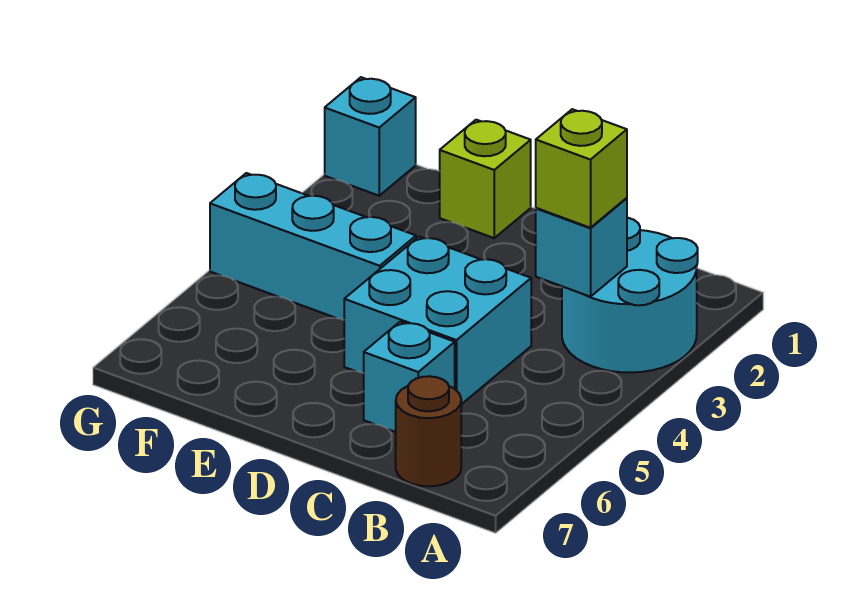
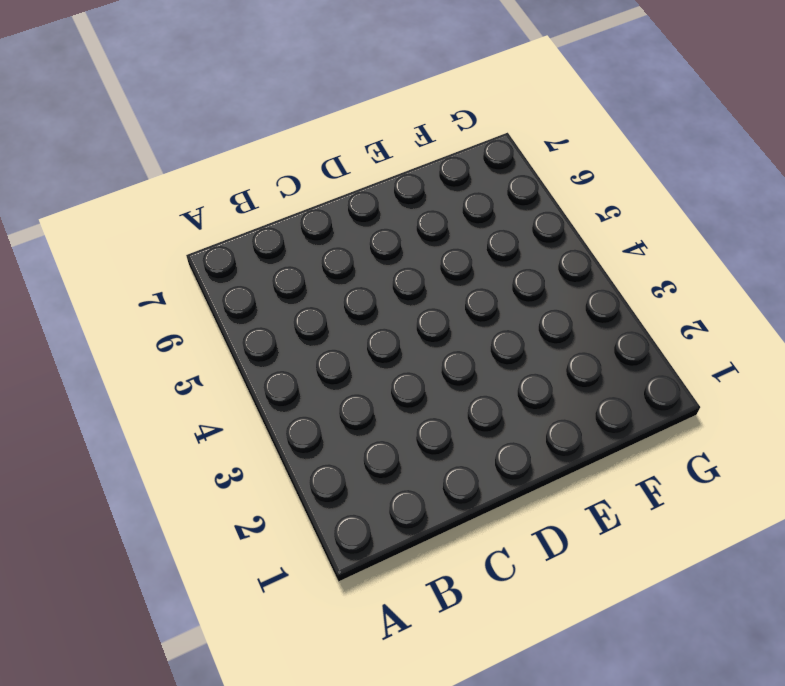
none -> cyan 2x2 round brick [562,218,698,373]
none -> brown 1x1 round brick [396,376,461,486]

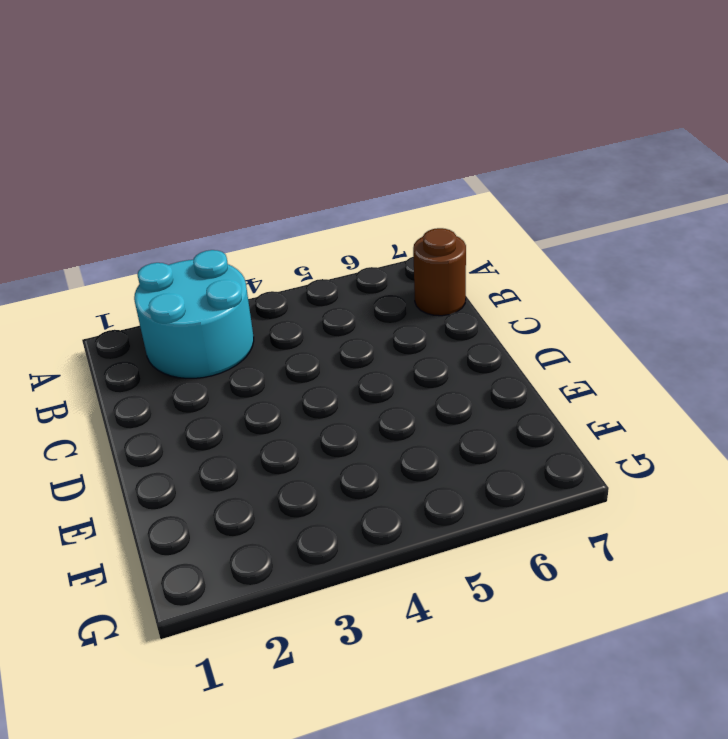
none -> cyan 2x2 brick [344,237,531,404]
none -> cyan 1x1 brick [364,322,455,432]

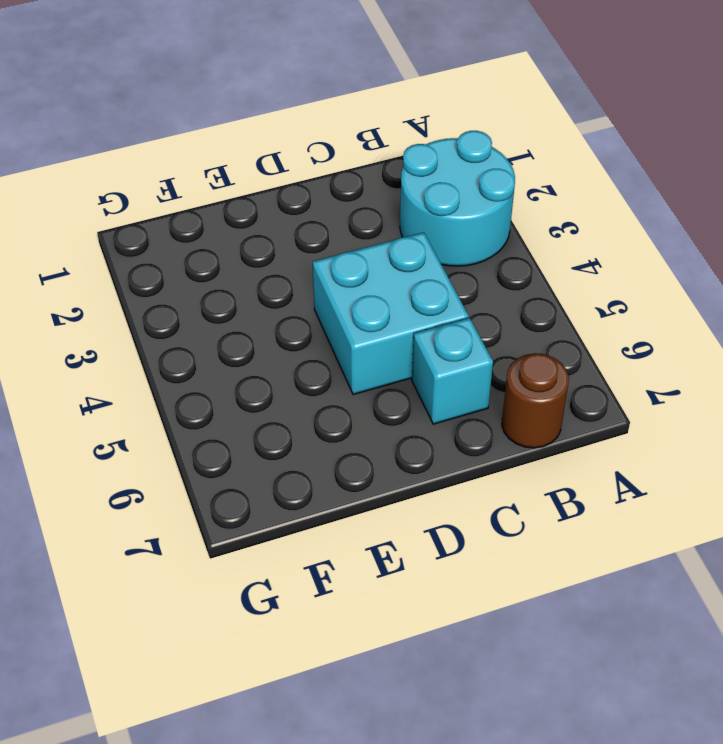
none -> lime 1x1 brick [440,120,531,238]
none -> cyan 1x3 brick [210,173,416,320]

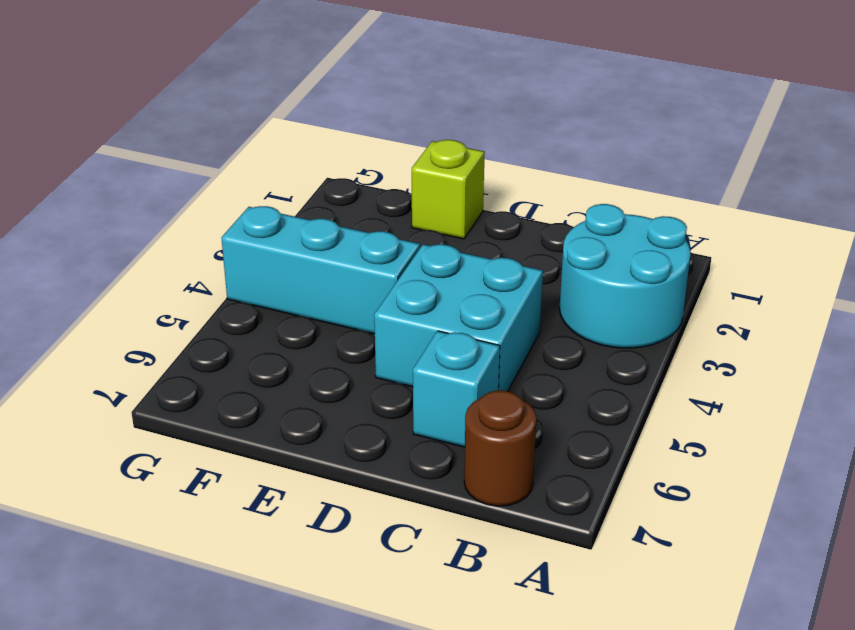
none -> cyan 1x1 brick [325,77,416,196]
none -> cyan 1x1 brick [536,198,627,297]

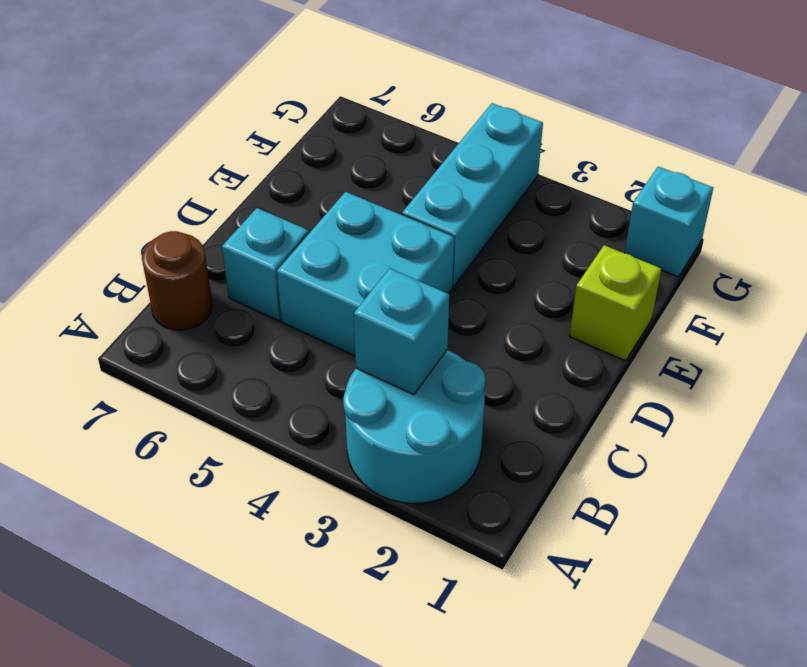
none -> lime 1x1 brick [536,109,627,228]

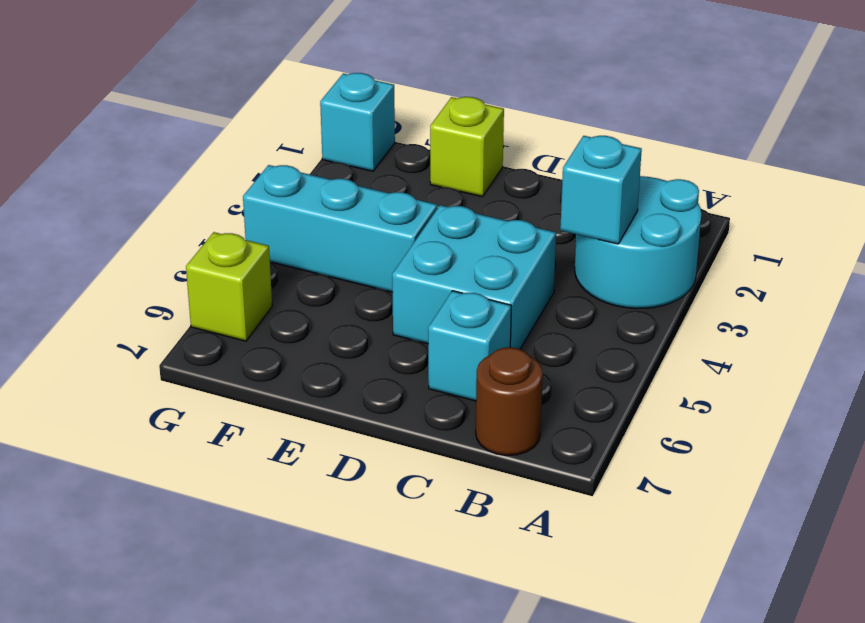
lime 1x1 brick [186,232,272,341] -> lime 1x1 brick moved to [536,109,627,228]

